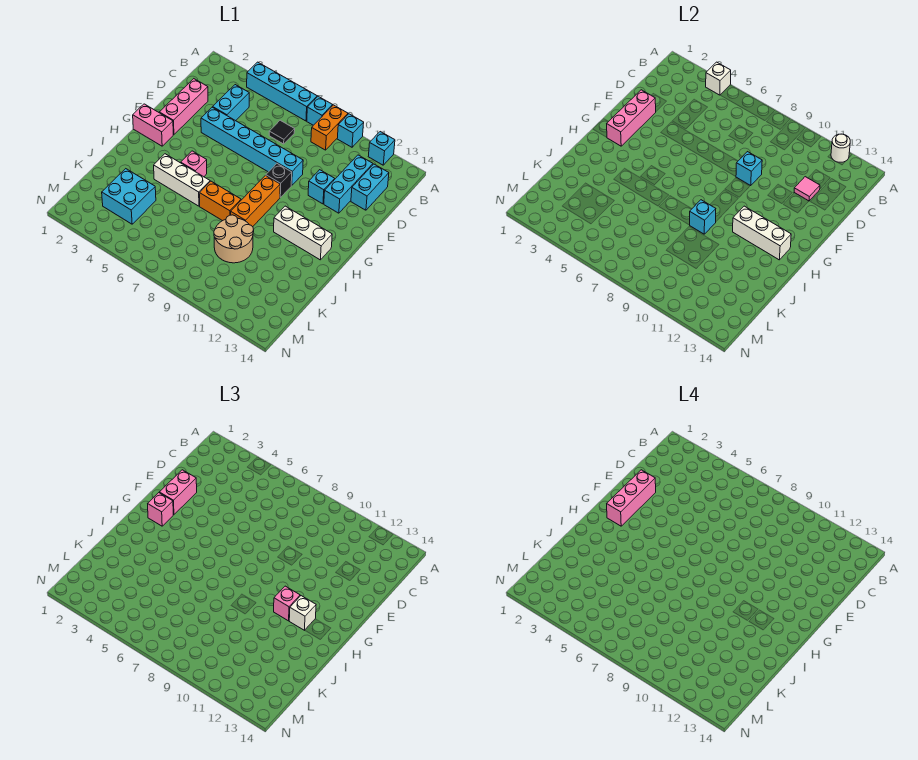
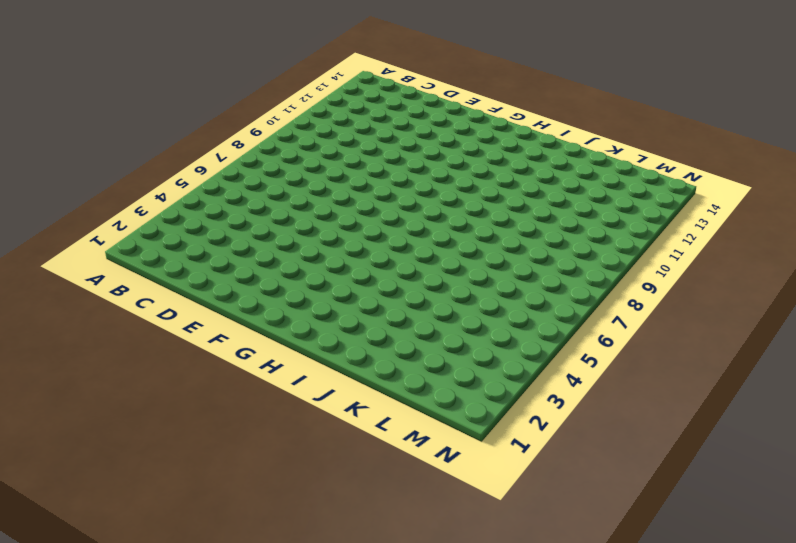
none -> cyan 1x4 brick [247,62,317,121]
none -> cyan 1x1 brick [307,96,333,125]
none -> orange 1x2 brick [311,105,348,150]
none -> cyan 1x1 brick [337,114,364,147]

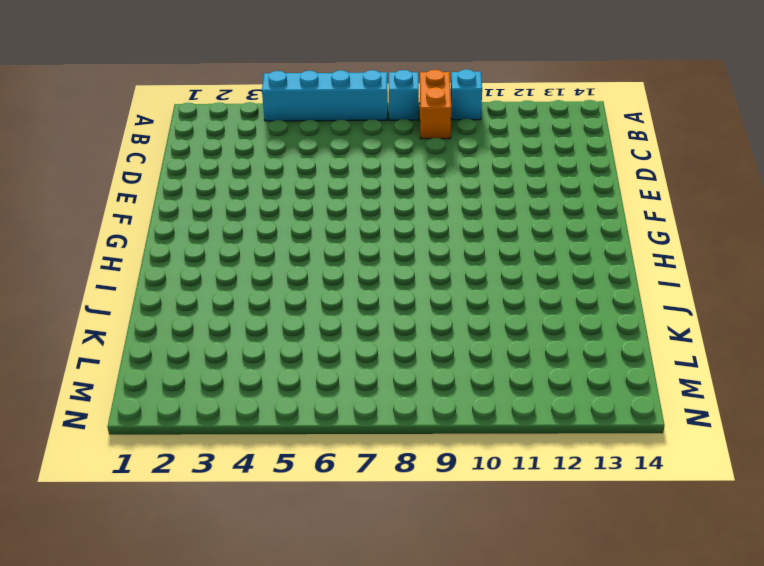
none -> cyan 1x1 brick [368,132,395,165]
none -> cyan 1x2 brick [213,85,249,121]
none -> black 1x1 tile [269,120,295,144]
none -> cyan 1x3 brick [324,155,373,213]

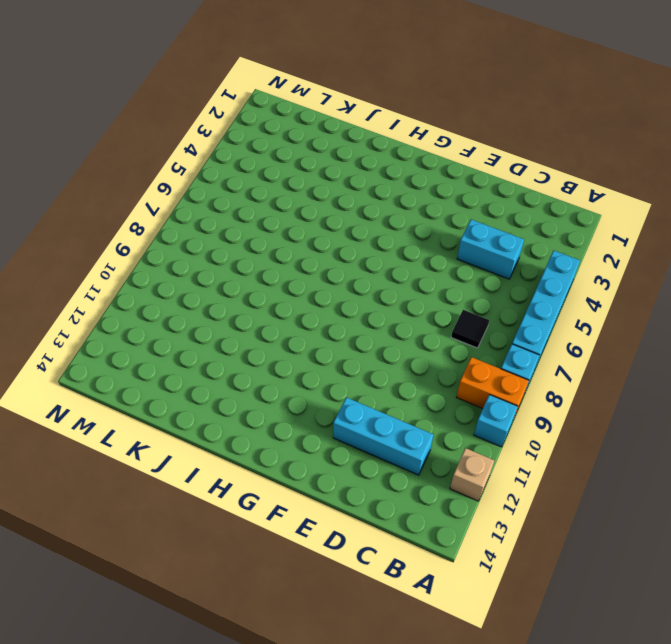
tan 1x1 brick [450,448,494,501] -> cyan 1x1 brick [368,132,395,165]
none -> cyan 1x2 brick [351,164,389,210]
none -> pink 1x3 brick [159,79,208,135]
none -> cyan 1x6 brick [201,107,303,186]
none -> cyan 1x1 brick [308,170,335,204]

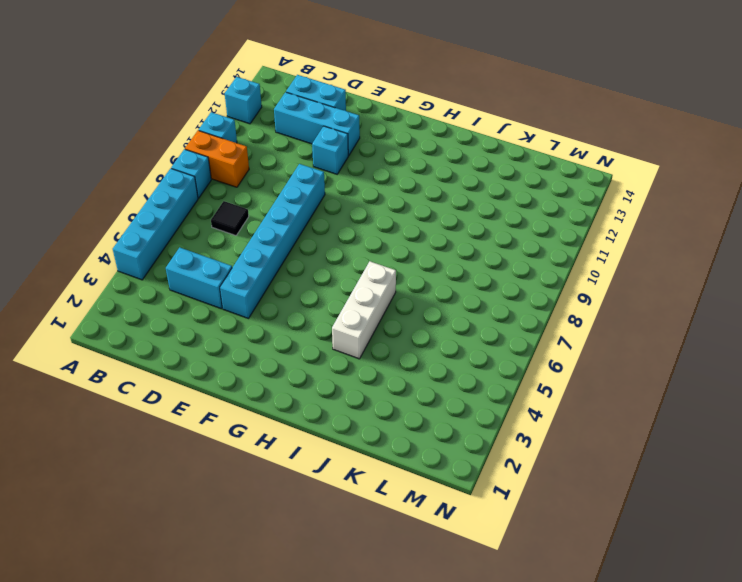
none -> pink 1x3 brick [159,79,208,135]
none -> black 1x1 brick [266,164,292,197]
none -> pink 1x2 brick [133,104,173,146]
none -> orange 1x3 brick [231,176,280,227]

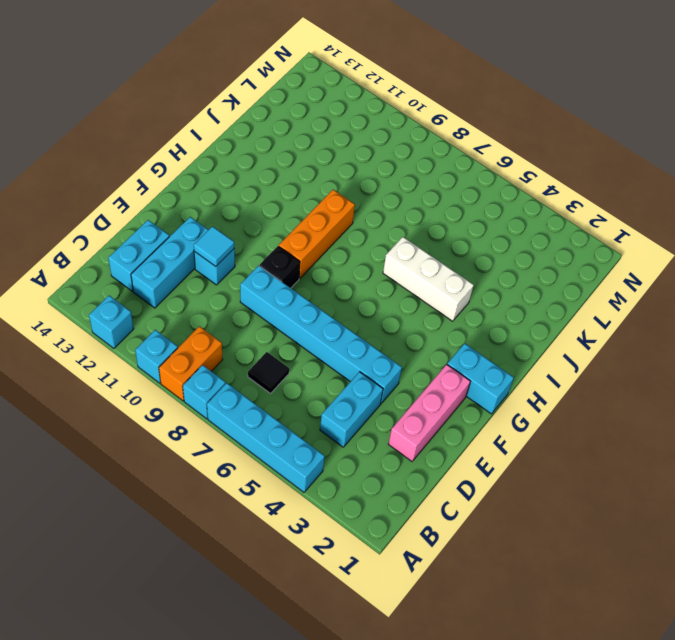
cyan 1x1 tile [194,227,234,266] -> none
cyan 1x2 brick [447,343,514,414] -> pink 1x2 brick [133,104,173,146]
none -> pink 1x1 brick [181,151,207,177]
none -> white 1x3 brick [274,206,332,260]
none -> orange 1x2 brick [199,181,241,221]
none -> tan 2x2 round brick [214,215,254,263]

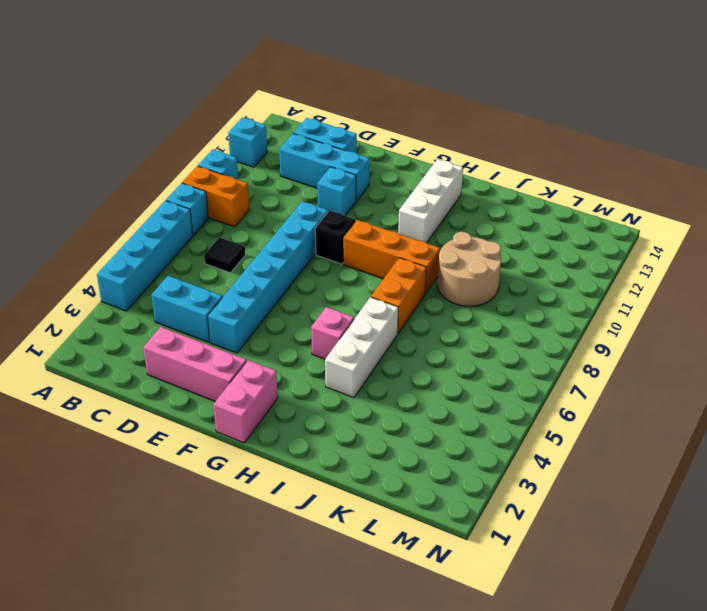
none -> cyan 2x2 brick [102,169,156,224]
none -> white 1x1 brick [706,62,731,95]
none -> white 1x1 round brick [831,134,850,162]
none -> pink 1x1 tile [794,177,820,201]

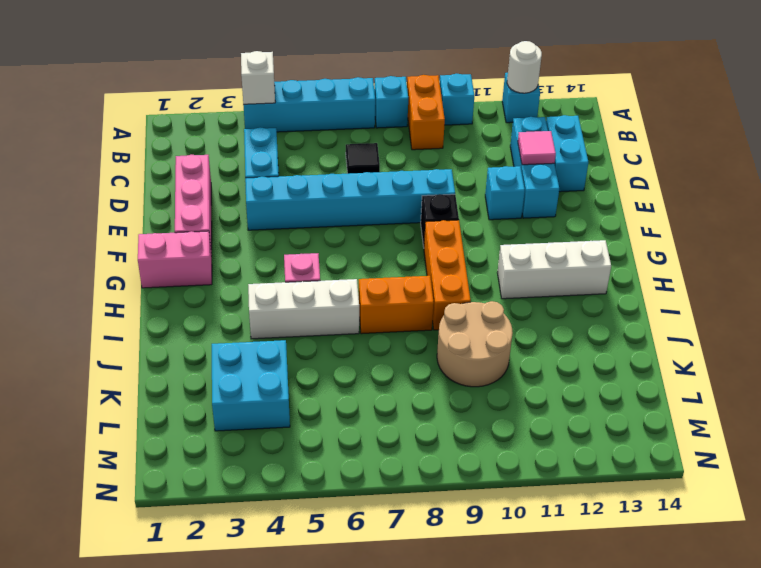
none -> pink 1x3 brick [607,90,656,146]
none -> cyan 1x1 brick [736,152,762,186]
none -> white 1x3 brick [733,206,791,260]
none -> cyan 1x1 brick [690,200,716,234]

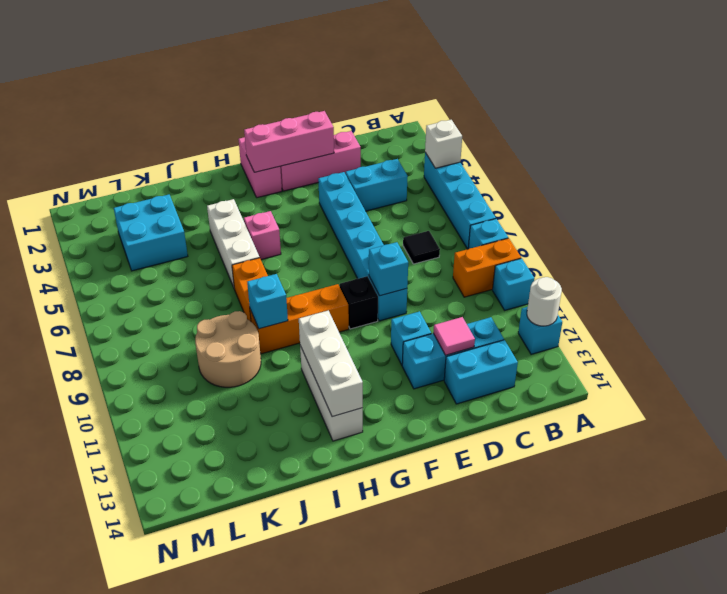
none -> pink 1x2 brick [159,470,197,515]
none -> pink 1x1 brick [148,493,173,526]
none -> pink 1x1 brick [274,586,300,621]
none -> white 1x1 brick [289,596,316,630]

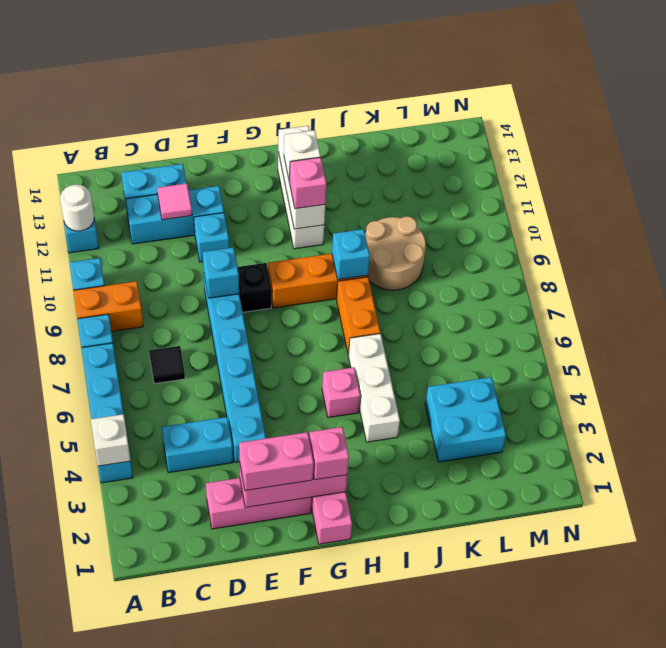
none -> pink 1x3 brick [607,470,656,526]

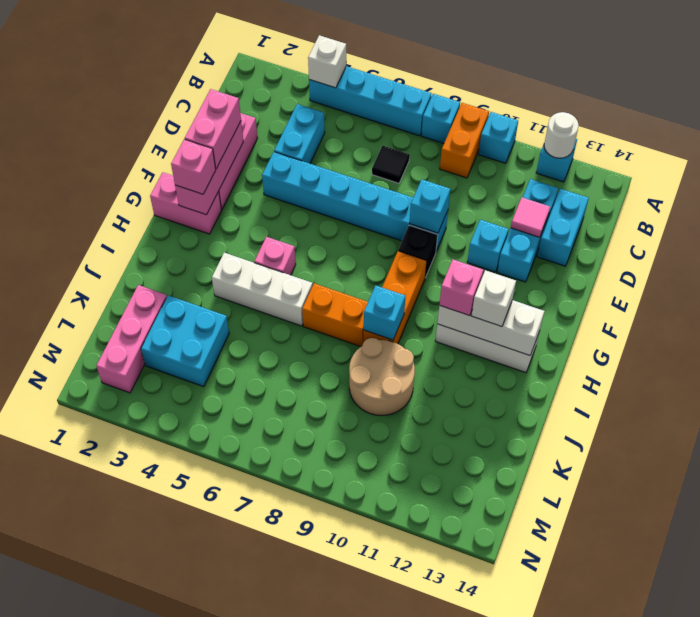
pink 1x3 brick [96,285,167,393] -> pink 1x3 brick moved to [607,470,656,526]

